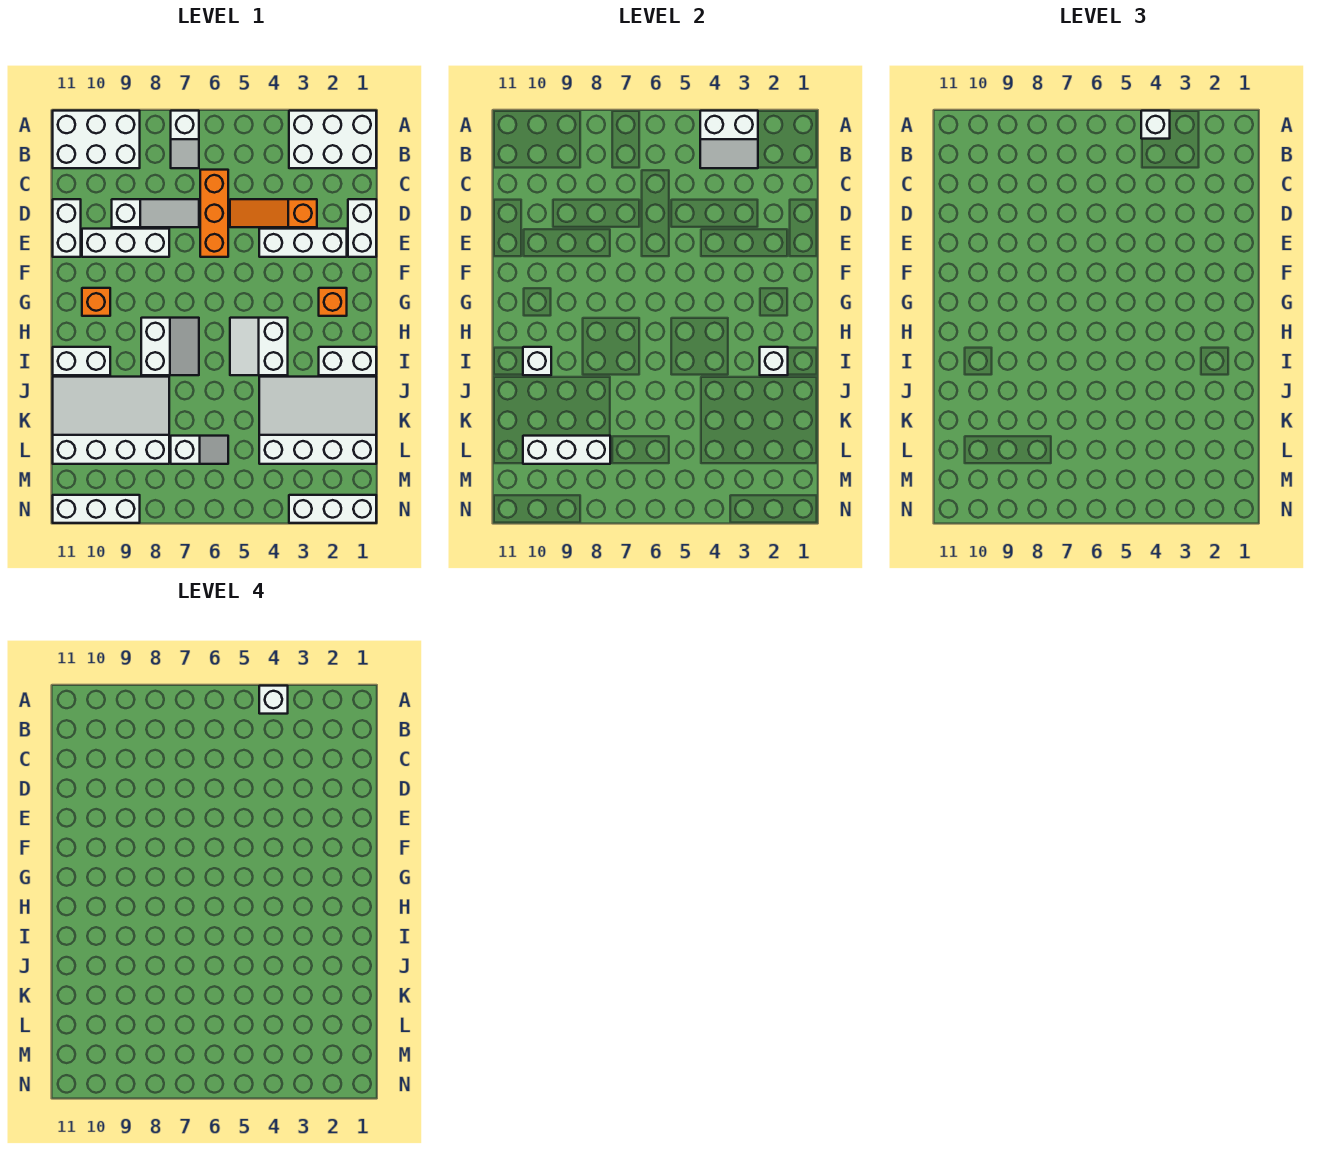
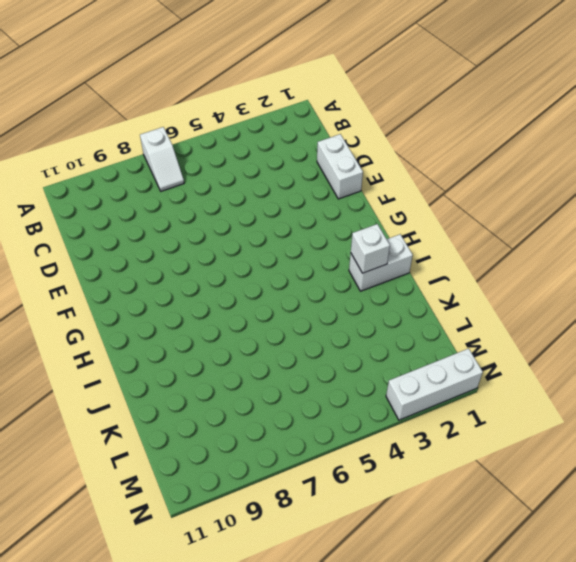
none -> white 2x3 brick [289,111,376,168]
none -> white 2x3 brick [53,111,140,168]
none -> orange 1x3 brick [200,170,228,257]

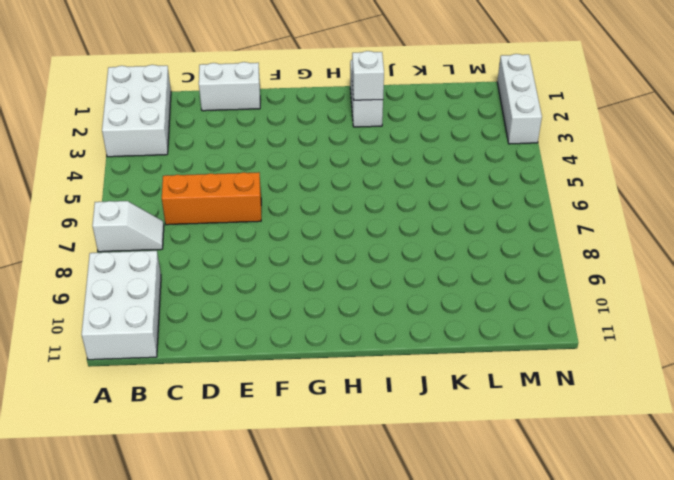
none -> orange 1x3 slope [230,199,317,227]
none -> white 1x3 slope [112,199,199,227]
none -> white 1x2 brick [53,199,81,257]

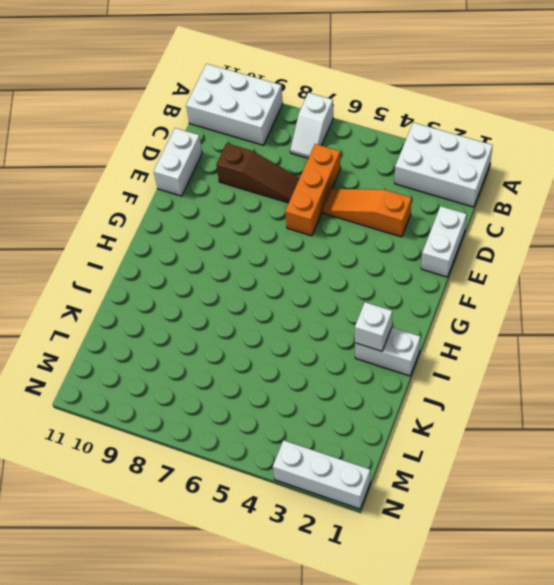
brown 1x3 slope [216,143,300,203] -> white 1x3 slope [112,199,199,227]
none -> white 1x3 brick [259,229,347,257]
none -> white 1x3 brick [82,229,169,257]
none -> orange 1x1 brick [319,288,347,316]

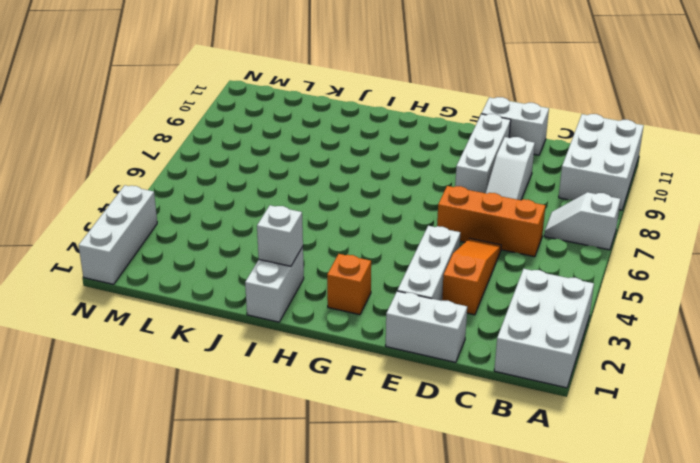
none -> orange 1x1 brick [82,288,110,316]
none -> white 2x2 slope [230,318,288,375]
none -> white 2x2 slope [141,318,199,375]

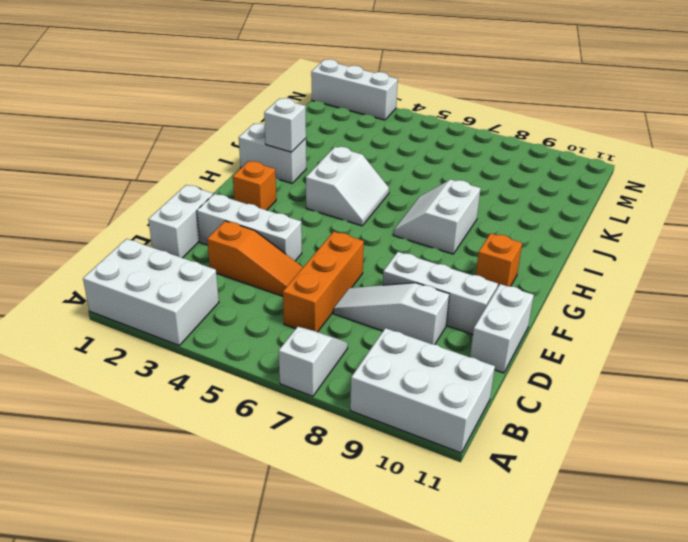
none -> white 1x2 brick [53,347,110,375]
none -> white 3x4 slope [259,377,376,464]
none -> white 3x4 slope [53,377,169,464]

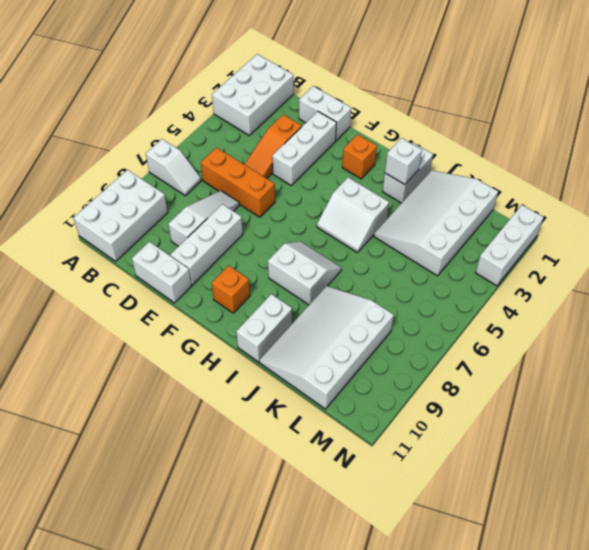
none -> white 1x2 slope [171,436,228,464]
none -> white 1x3 brick [53,495,140,523]
none -> white 2x2 slope [700,111,758,168]

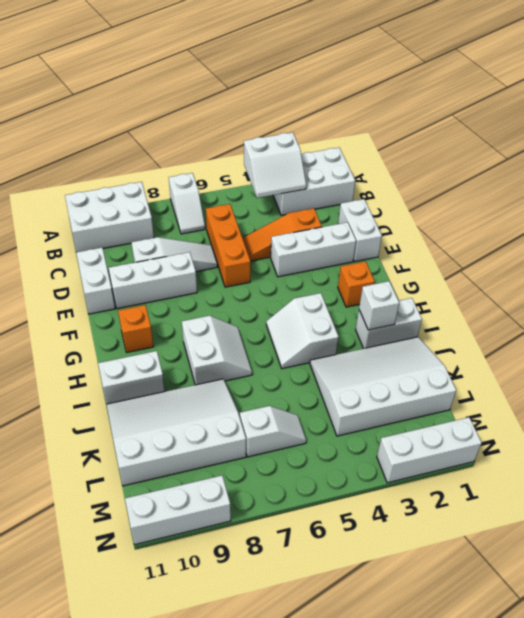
none -> white 1x1 brick [523,347,551,375]
none -> white 1x3 brick [523,436,610,464]
none -> white 1x1 brick [1141,111,1170,139]

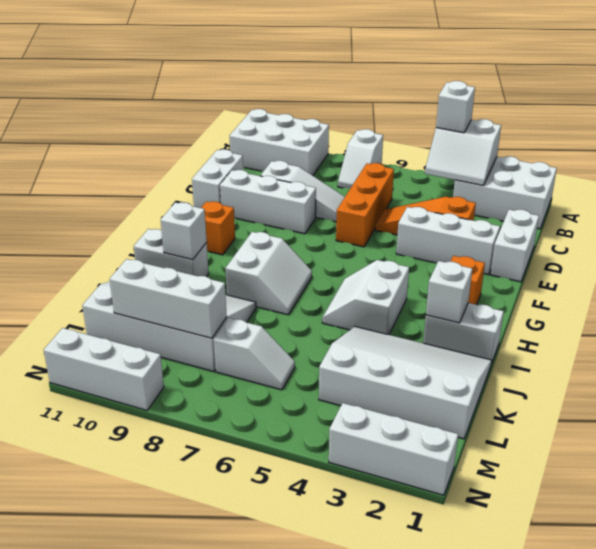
none -> white 1x1 brick [259,686,288,714]

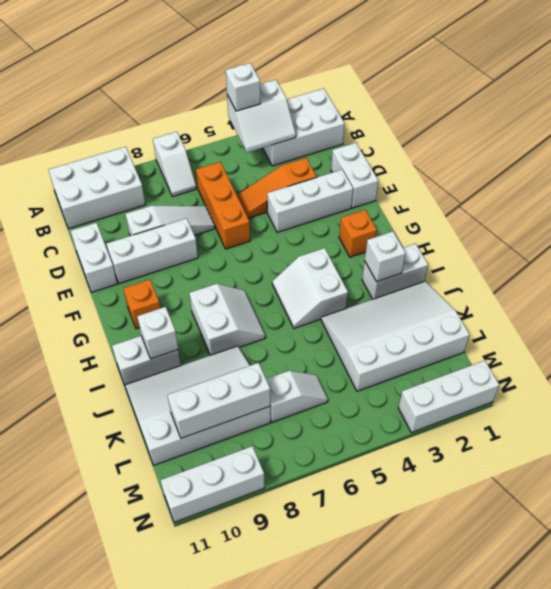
none -> white 1x1 brick [259,686,288,714]

